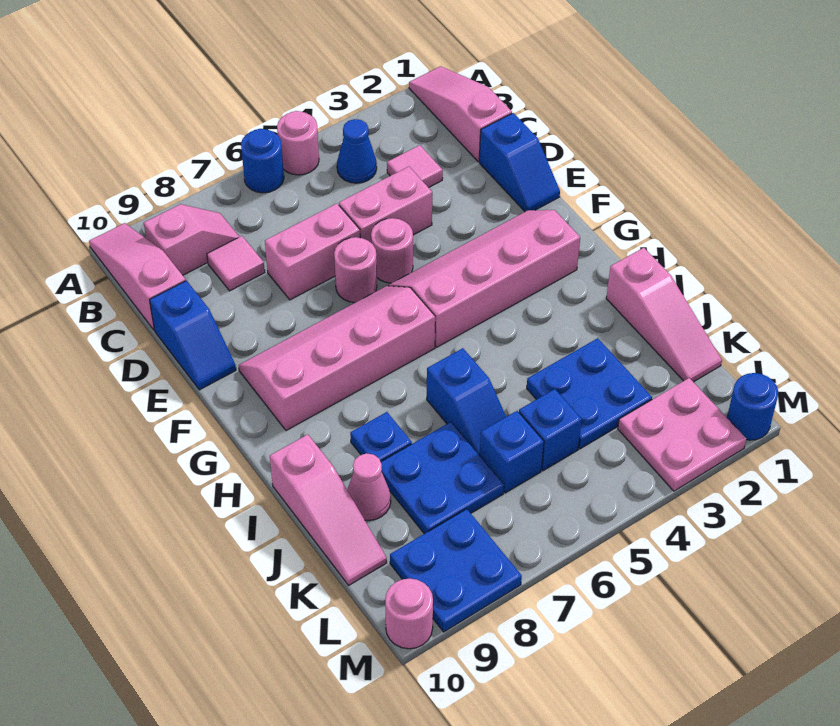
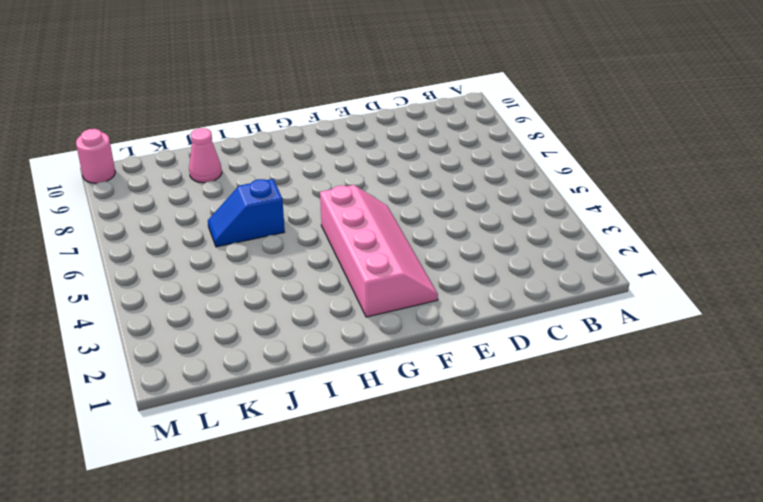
none -> pink 1x3 slope [409,66,512,162]
none -> pink 1x1 round brick [277,111,319,175]
none -> blue 1x1 round brick [241,129,284,193]

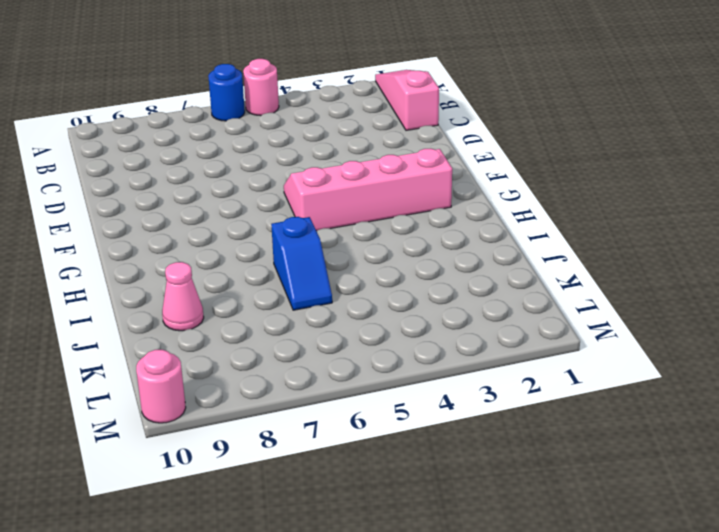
none -> pink 1x3 slope [89,223,186,330]
none -> blue 1x1 cone [337,119,377,183]
none -> pink 1x2 slope [144,204,239,275]

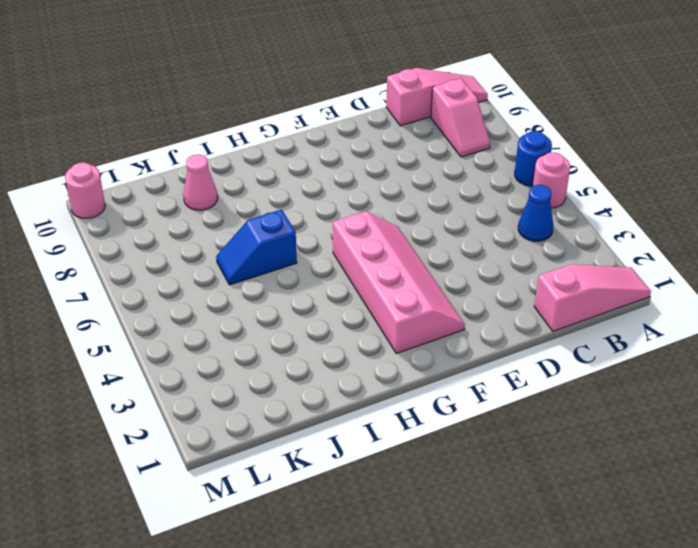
none -> pink 1x1 tile [387,145,443,188]
none -> pink 1x1 tile [207,236,265,291]
none -> blue 1x2 slope [479,113,560,212]

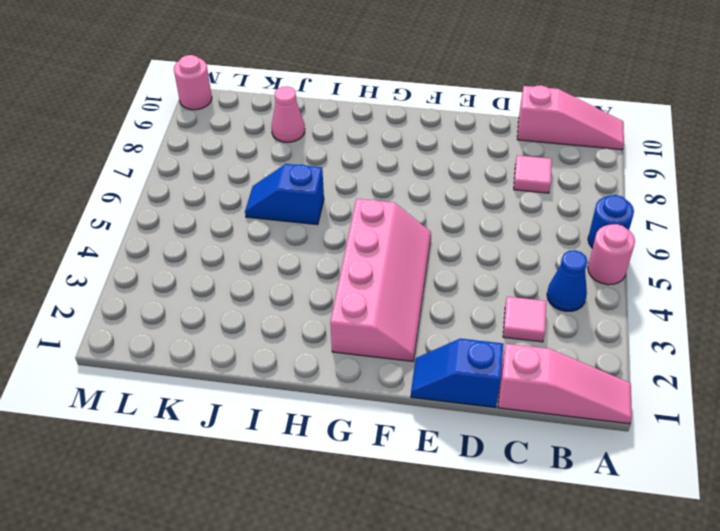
none -> pink 1x2 slope [144,204,239,275]
none -> pink 1x2 brick [339,167,432,242]
none -> pink 1x2 brick [265,204,360,300]

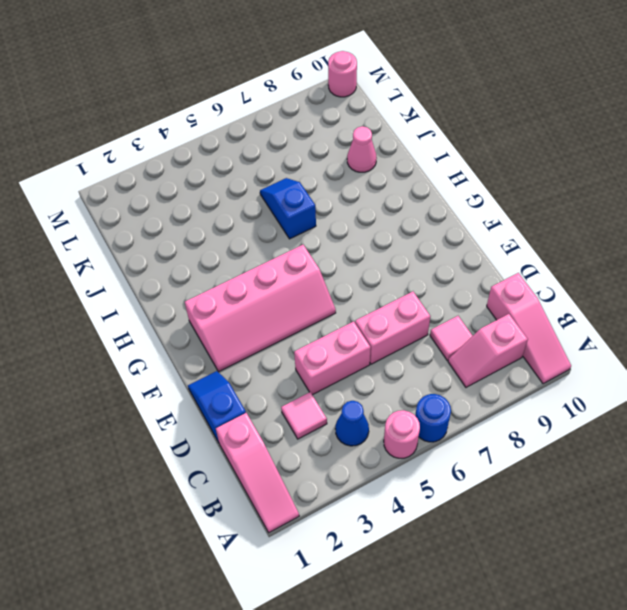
none -> blue 1x2 slope [150,281,236,390]
none -> pink 1x1 round brick [371,218,413,283]
none -> pink 1x1 round brick [334,237,377,303]

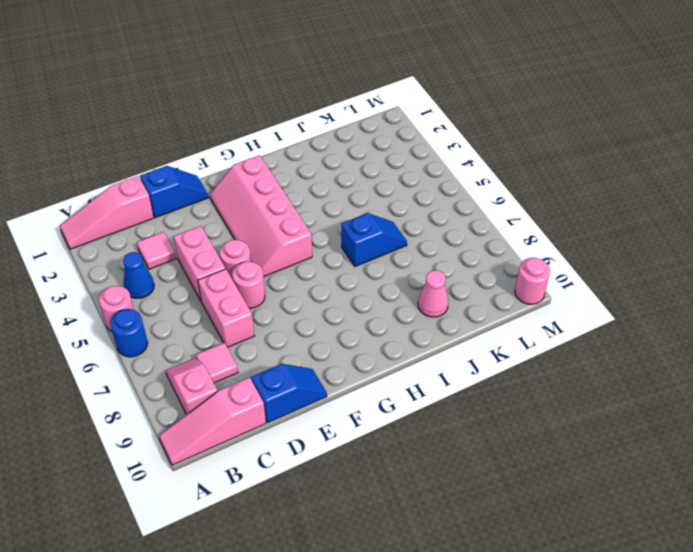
none -> pink 2x4 slope [239,286,435,431]
none -> pink 1x3 slope [606,248,722,382]
none -> blue 1x1 plate [350,412,412,461]

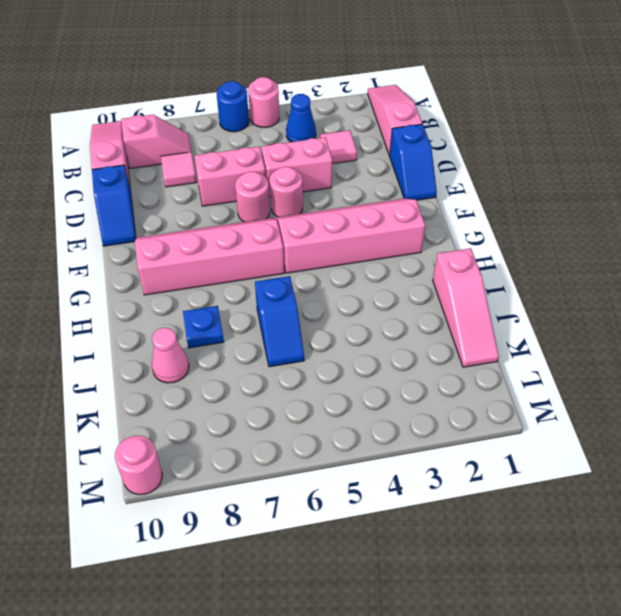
none -> pink 1x3 slope [270,434,387,585]
none -> blue 2x2 plate [527,338,652,449]
none -> blue 2x2 plate [381,422,504,534]

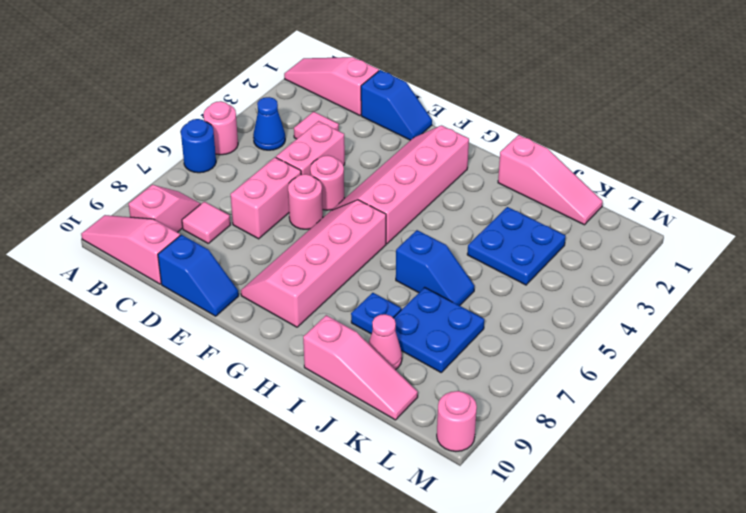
none -> blue 1x1 brick [519,389,582,471]
none -> blue 1x1 brick [480,411,544,493]
none -> pink 2x2 plate [618,378,746,491]

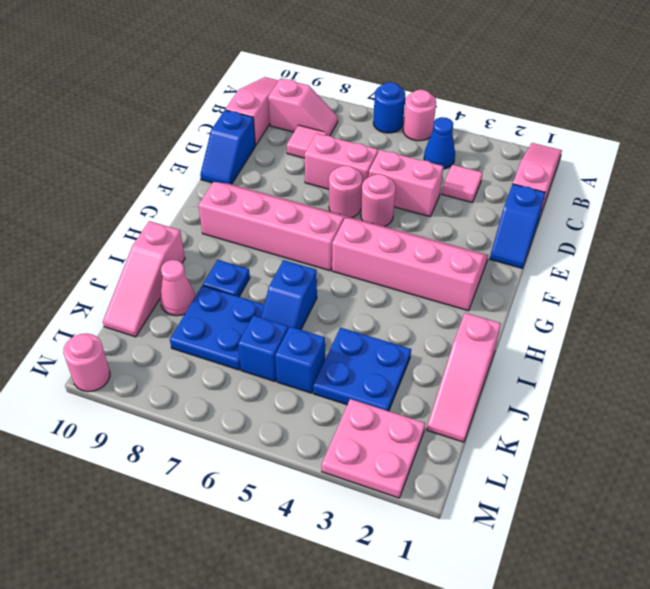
none -> blue 2x2 plate [390,509,522,632]
none -> blue 1x1 round brick [727,373,778,440]

